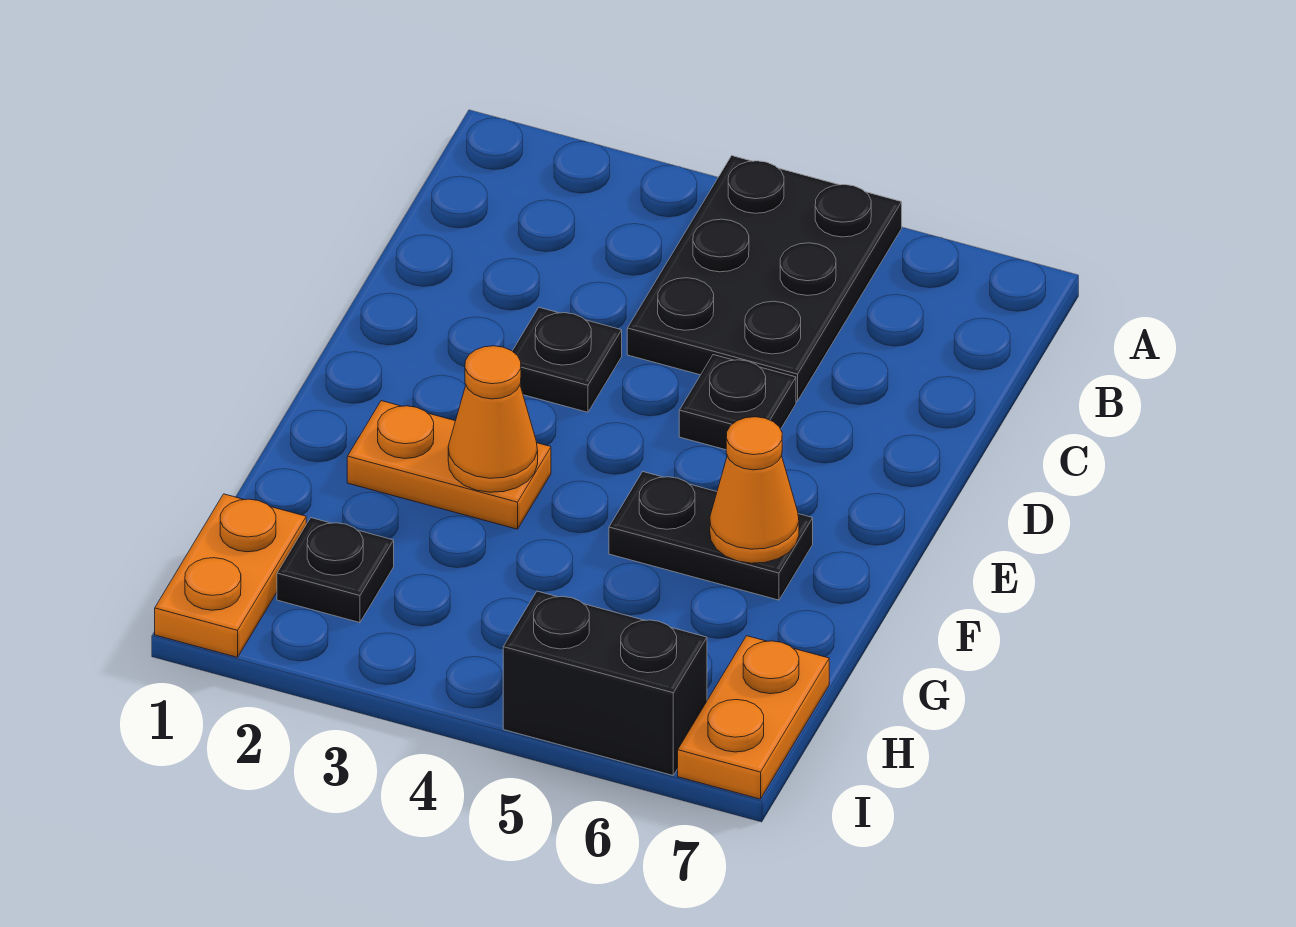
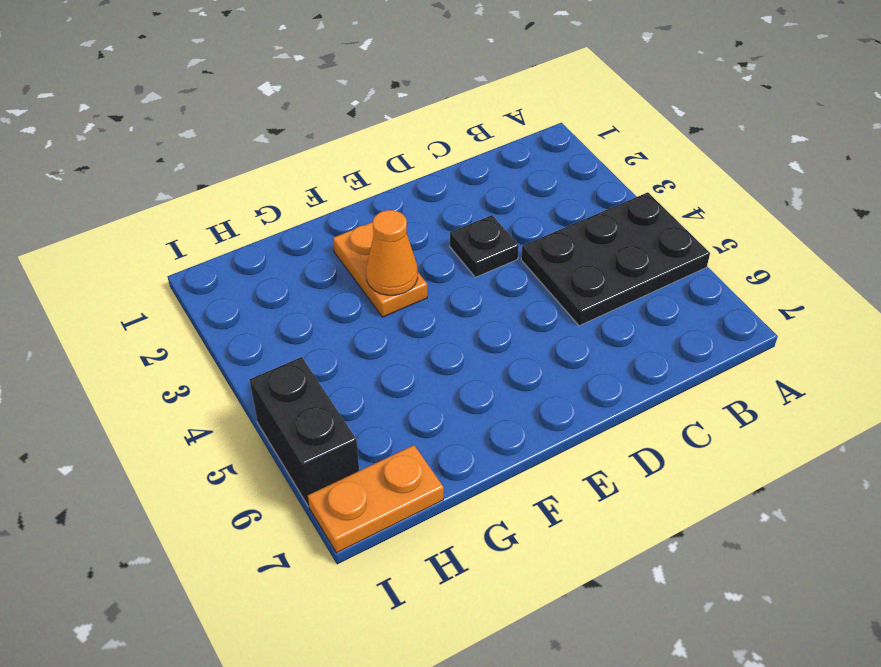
none -> black 1x1 plate [679,355,796,450]
none -> black 1x2 plate [609,472,813,600]

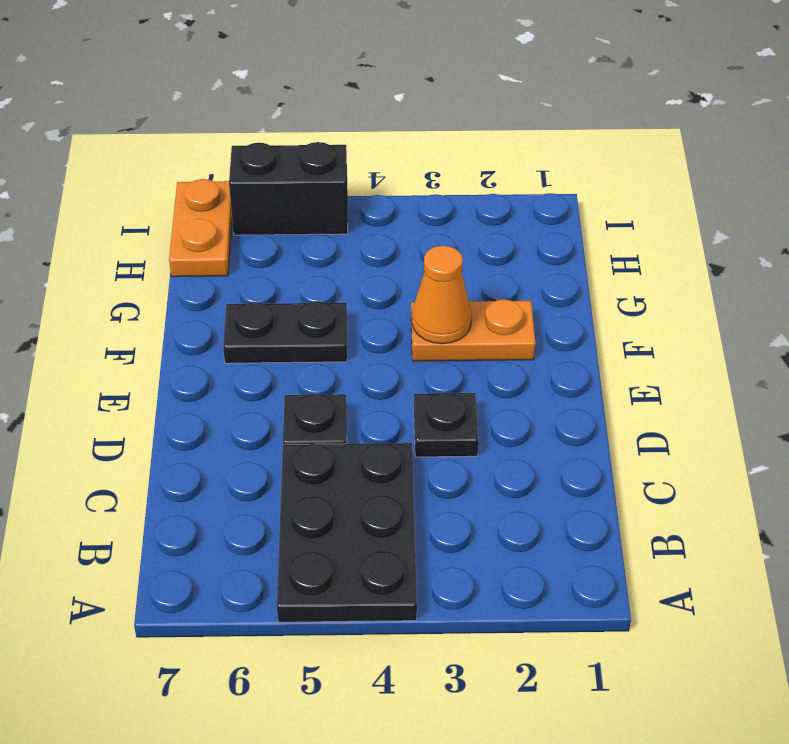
none -> orange 1x2 plate [155,494,306,657]
none -> black 1x1 plate [277,518,394,623]

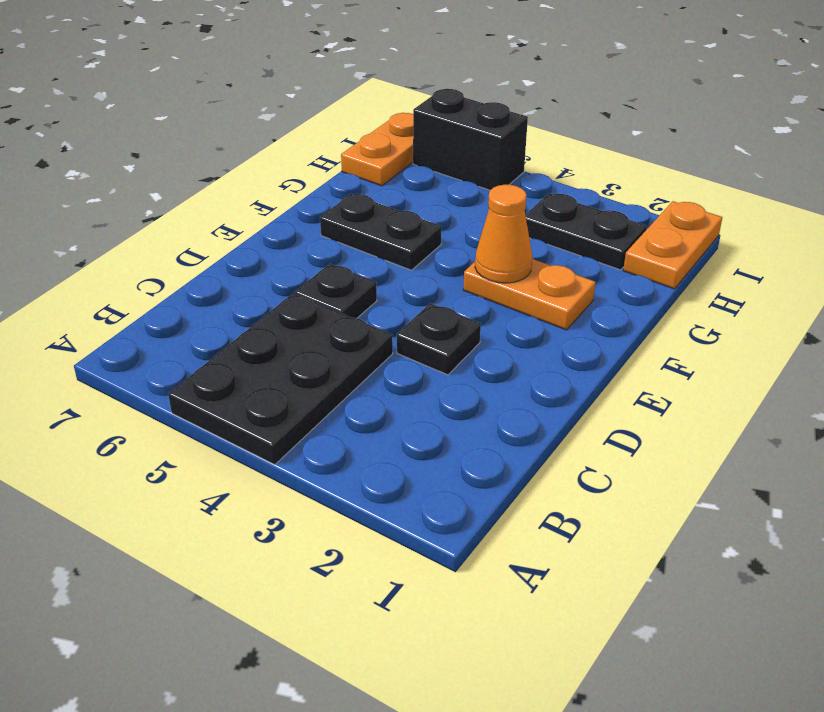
black 1x2 plate [525,193,647,270] -> black 1x1 plate [277,518,394,623]
none -> orange 1x1 cone [710,417,799,563]

